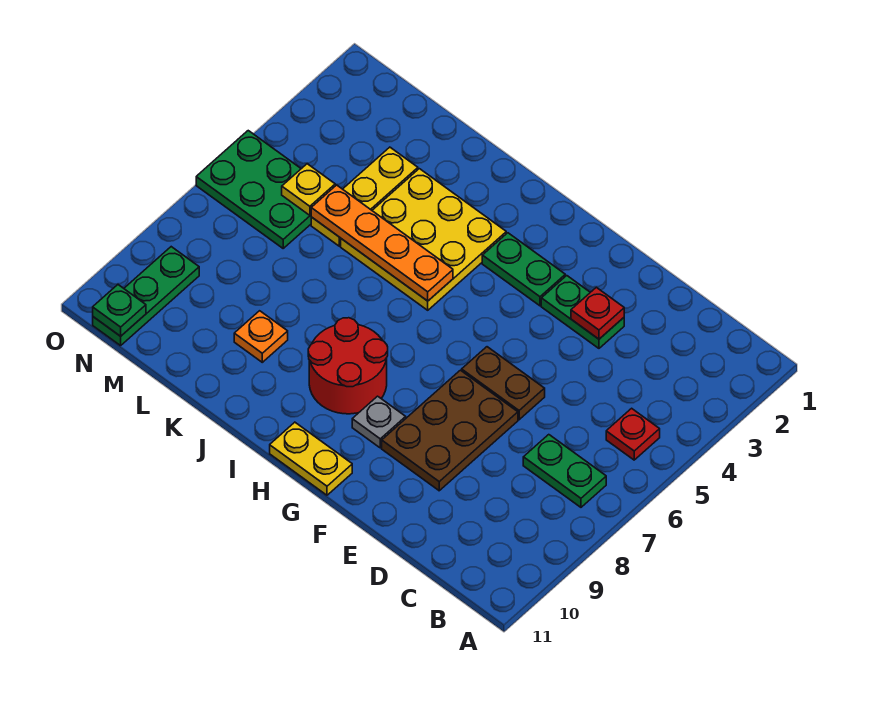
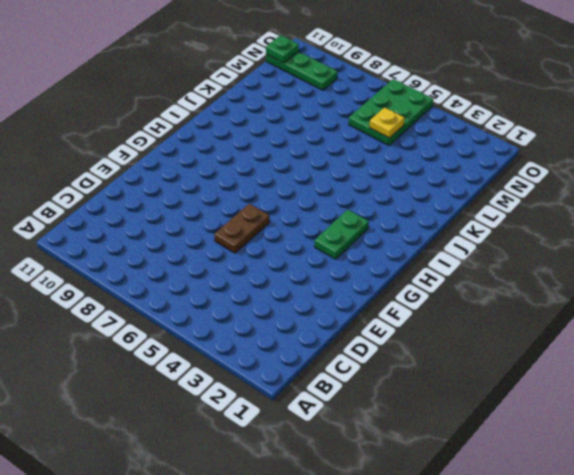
none -> red 1x1 plate [606,408,660,460]
none -> green 1x2 plate [523,435,606,507]
none -> green 1x2 plate [541,276,624,348]

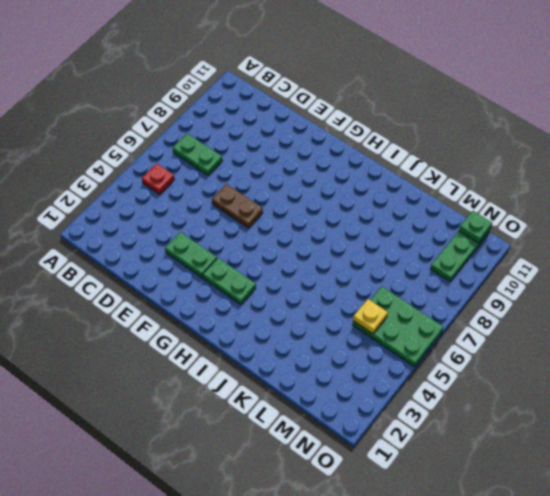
none -> brown 2x3 plate [382,370,518,491]
none -> grey 1x1 plate [352,396,406,448]
none -> yellow 1x2 plate [270,422,352,495]

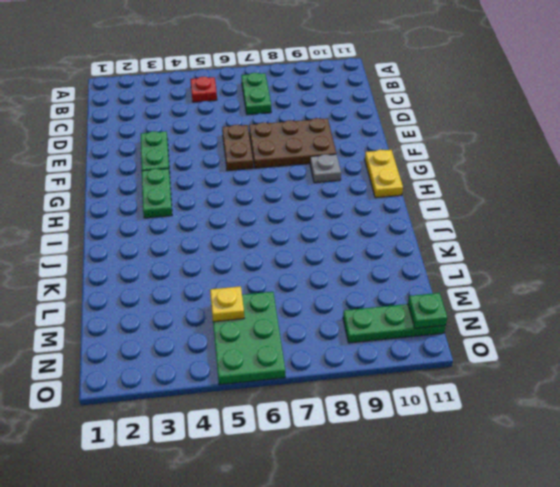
none -> red 2x2 round brick [308,318,388,414]
none -> yellow 3x3 plate [341,169,506,310]
none -> orange 1x1 plate [234,311,288,362]

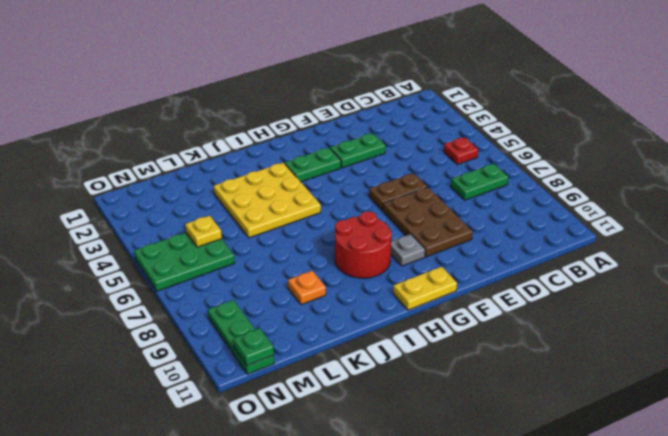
none -> yellow 1x3 plate [311,147,418,246]
none -> red 1x1 plate [571,287,624,339]
none -> orange 1x4 plate [311,185,453,301]

